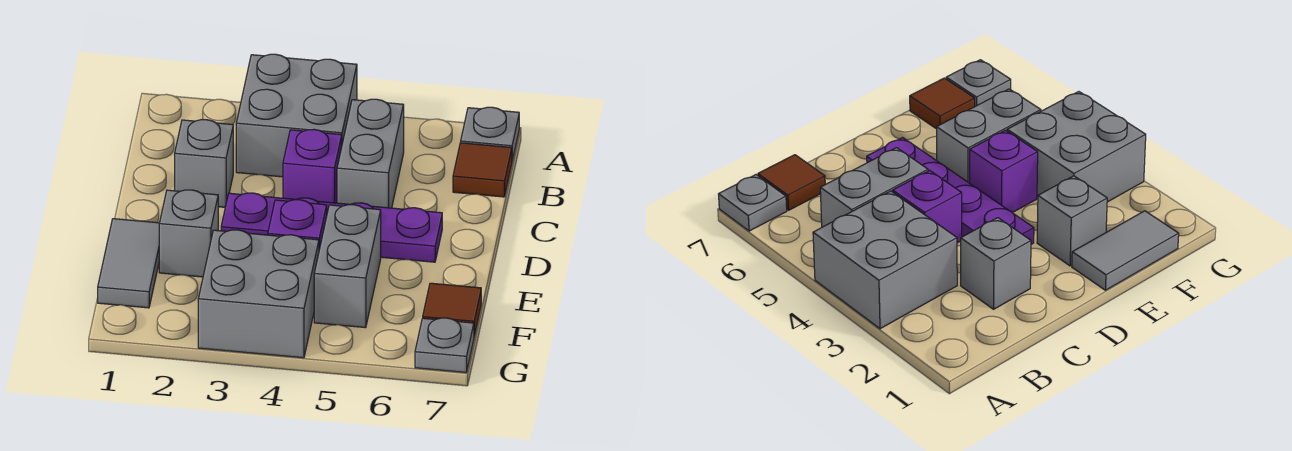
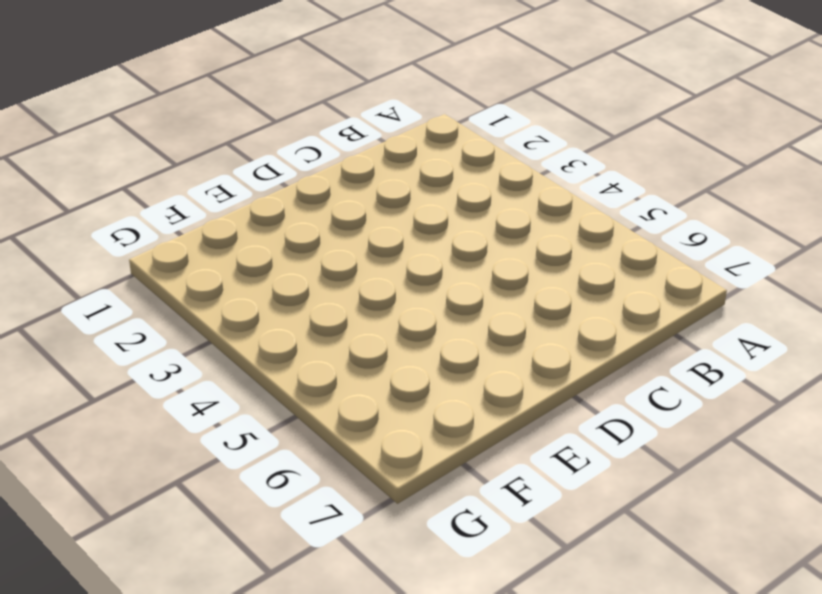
none -> grey 2x2 brick [236,54,357,177]
none -> grey 1x1 plate [461,107,519,160]
none -> grey 1x2 brick [337,99,404,208]

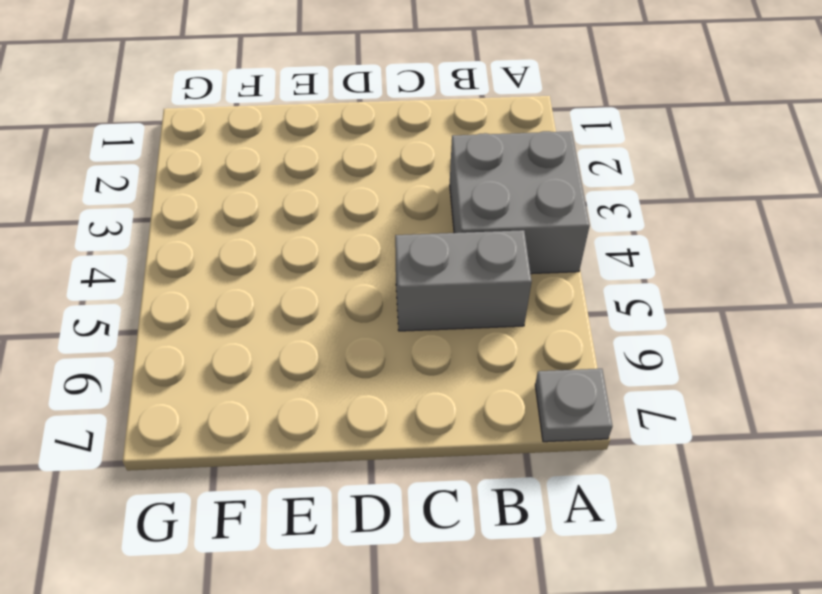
none -> brown 1x1 tile [453,143,512,197]
none -> grey 1x1 brick [175,120,233,207]
none -> purple 1x1 brick [283,129,342,203]

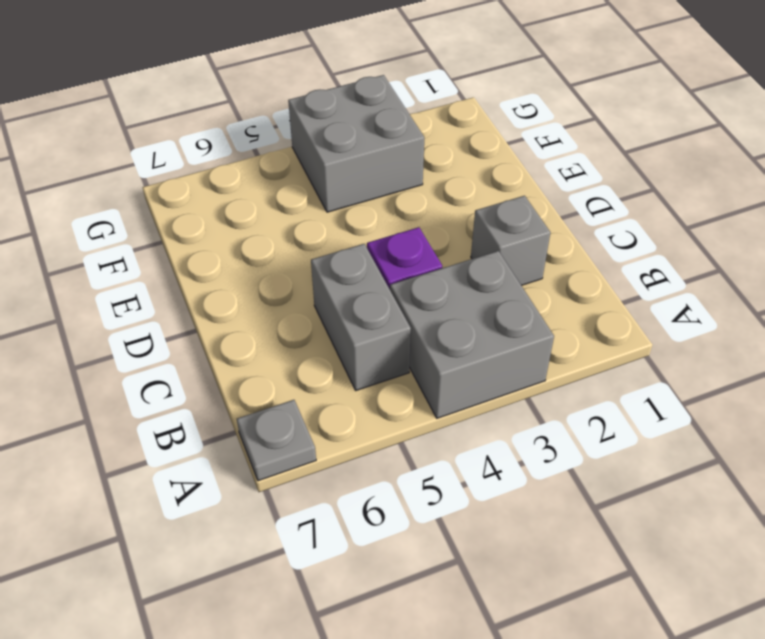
none -> brown 1x1 tile [453,143,512,197]
none -> purple 1x4 plate [221,193,442,262]
none -> grey 1x2 tile [98,219,160,308]

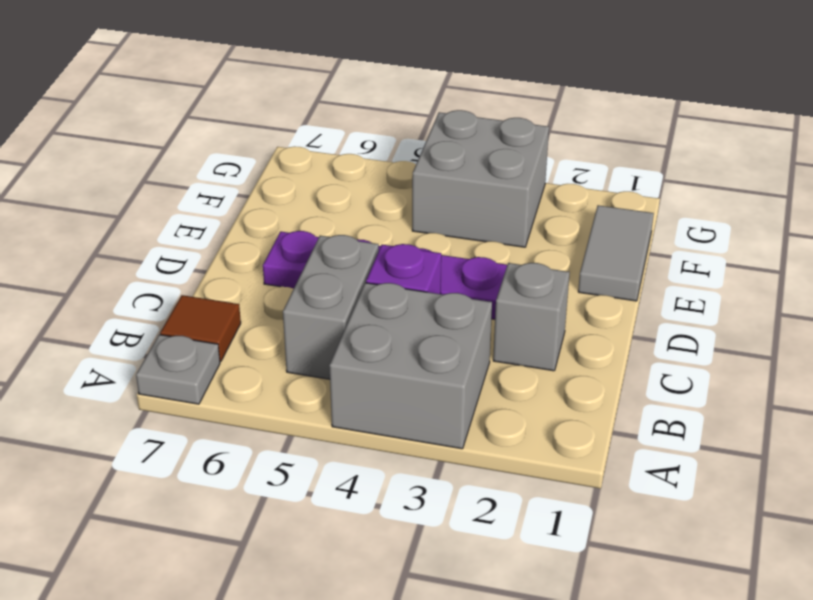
none -> grey 1x1 brick [159,190,218,277]
none -> purple 1x1 brick [268,200,327,249]
none -> grey 1x2 brick [314,205,381,328]

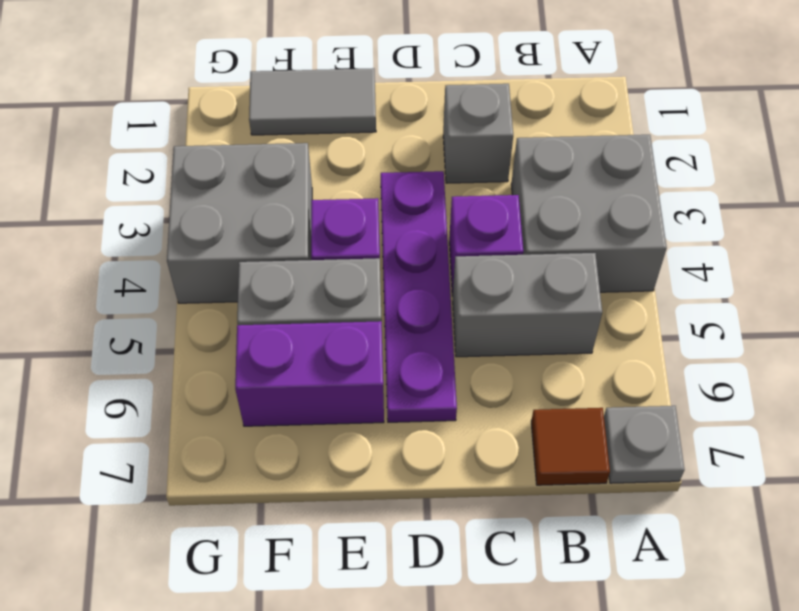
purple 1x2 brick [235,321,384,426] -> none
none -> grey 1x1 brick [159,190,218,277]
none -> brown 1x1 tile [423,283,481,336]
none -> grey 1x1 plate [415,318,474,372]

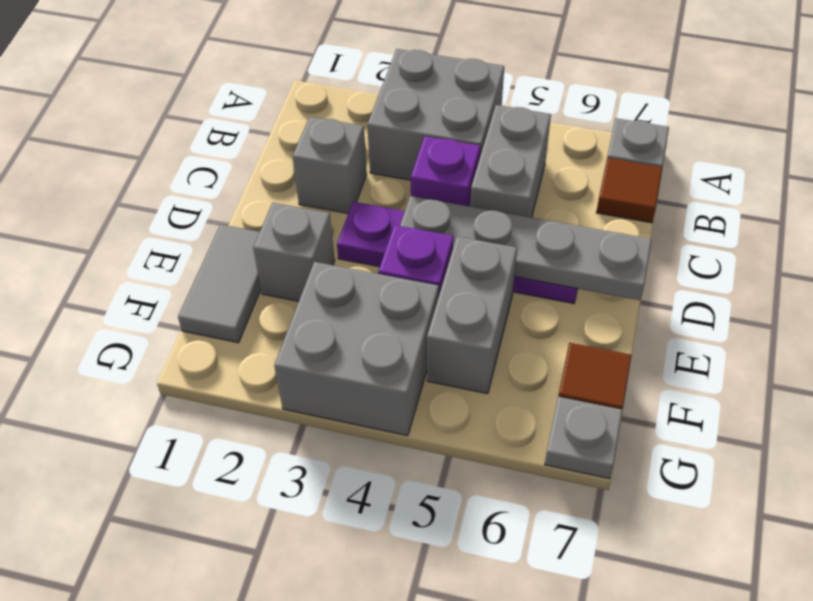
grey 1x4 plate [400,196,652,300] -> none

